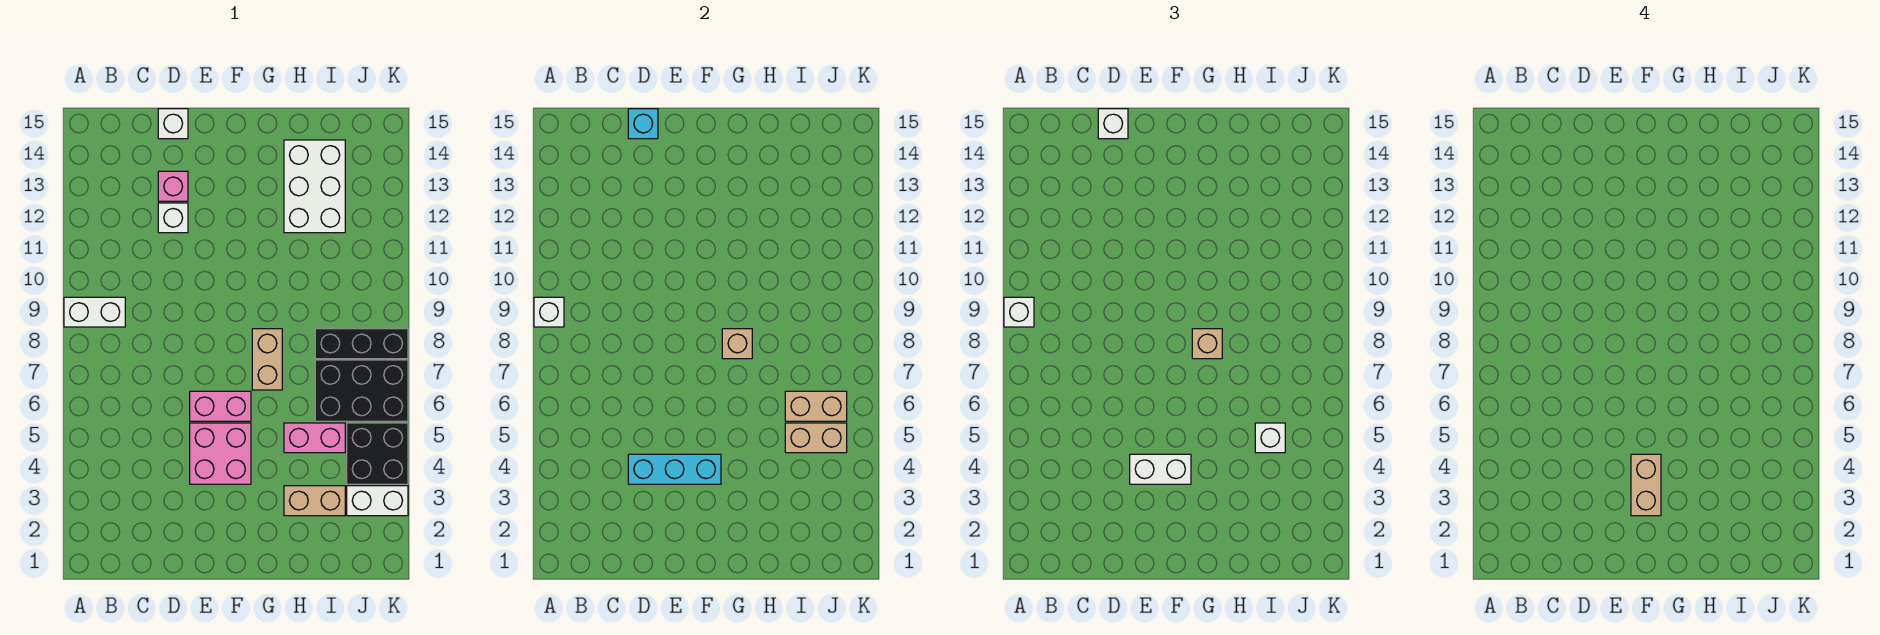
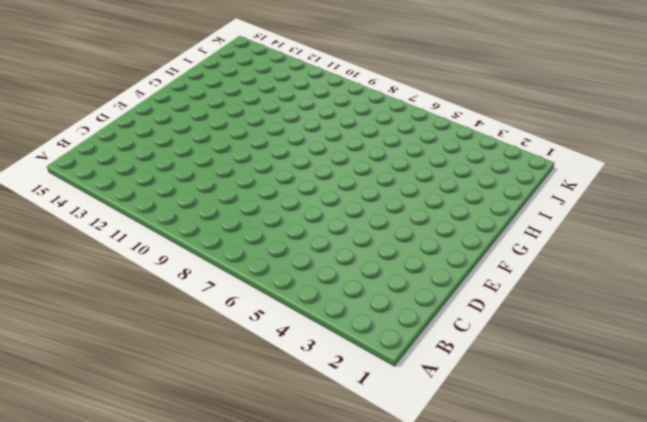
none -> white 1x2 brick [64,297,125,327]
none -> white 1x1 brick [158,203,188,233]
none -> pink 1x1 brick [158,171,188,201]

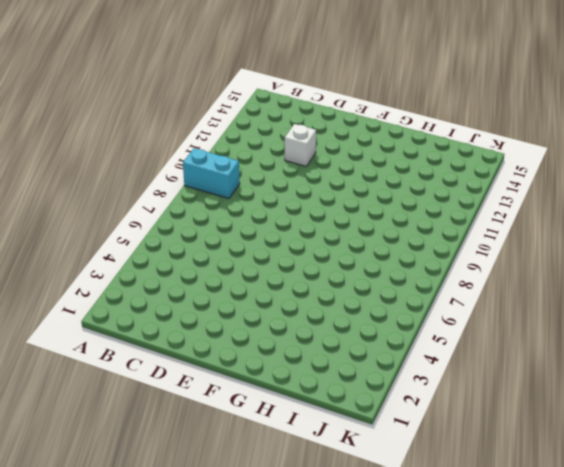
cyan 1x2 brick [183,148,240,198] -> white 1x2 brick [64,297,125,327]
none -> pink 1x1 brick [158,171,188,201]
none -> white 1x1 brick [158,109,188,139]
none -> pink 2x2 brick [190,423,251,484]

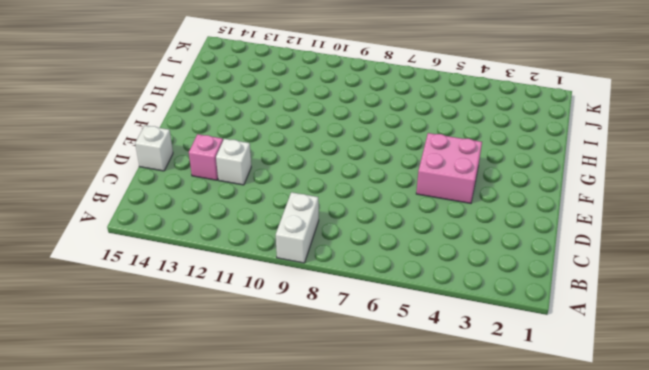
none -> pink 1x2 brick [190,391,251,421]
none -> tan 1x2 brick [252,329,282,390]
none -> tan 1x2 brick [284,486,345,516]

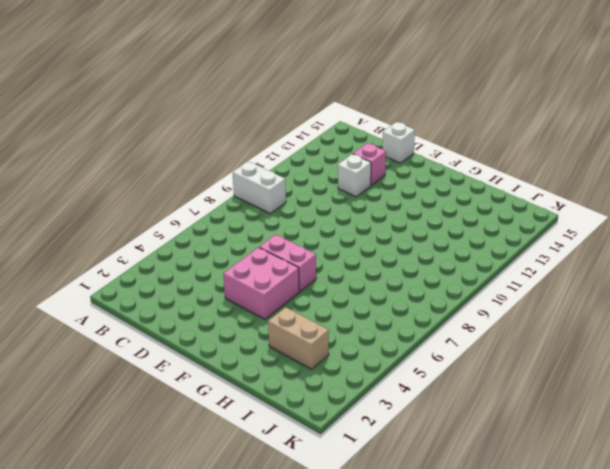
none -> tan 1x2 brick [252,329,282,390]
none -> pink 1x2 brick [284,423,345,453]
none -> white 2x3 brick [284,140,345,233]

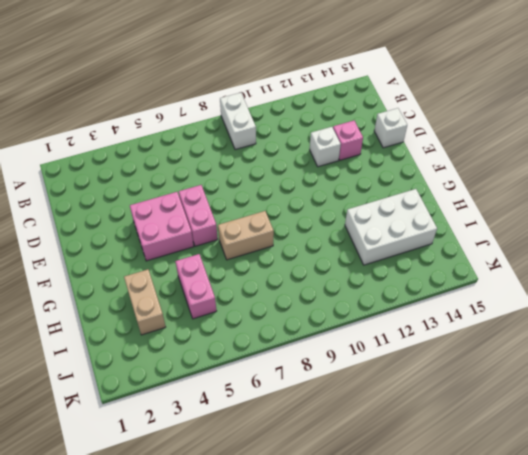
none -> black 2x3 brick [315,360,408,421]
none -> black 1x3 brick [315,329,408,359]
none -> white 1x2 brick [347,486,408,516]

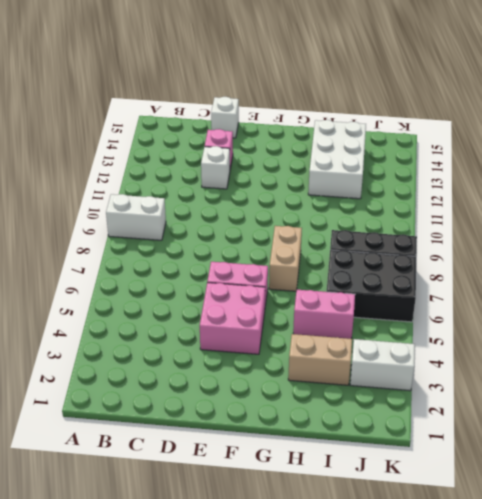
none -> black 2x2 brick [347,423,408,484]
none -> white 1x1 brick [534,297,564,327]
none -> cyan 1x3 brick [628,454,721,484]

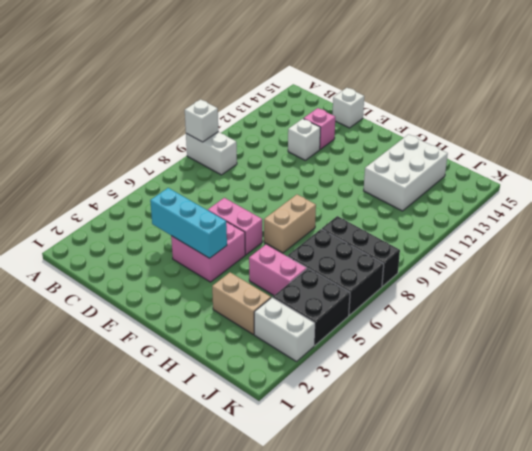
none -> cyan 1x1 brick [628,109,658,139]
none -> tan 1x1 brick [722,329,752,359]
none -> tan 1x2 brick [785,423,847,453]

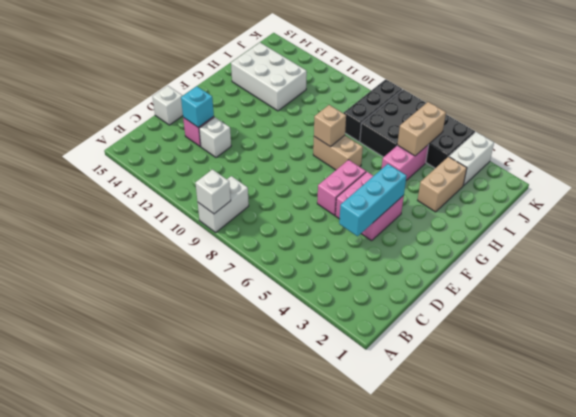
cyan 1x1 brick [181,86,214,127] -> cyan 1x1 brick moved to [628,109,658,139]
none -> tan 1x2 brick [785,391,847,421]
none -> white 1x1 brick [1004,297,1034,327]
none -> white 1x1 brick [1098,109,1128,139]

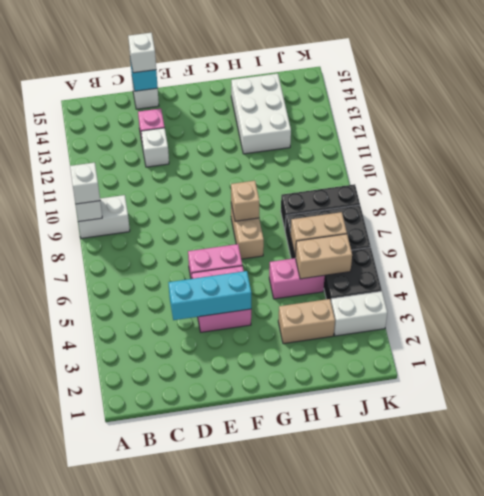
none -> white 1x2 brick [1130,454,1191,484]
none -> tan 1x1 brick [1192,329,1222,359]
none -> white 1x1 brick [1255,423,1285,453]

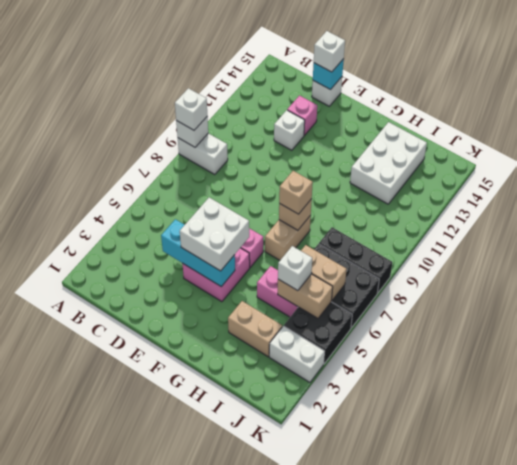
white 2x2 brick [180,197,249,271] -> white 1x2 brick [1130,454,1191,484]
none -> tan 1x2 brick [1631,454,1661,516]

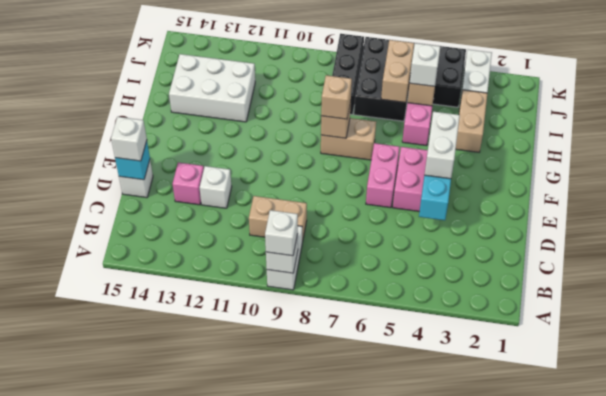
tan 1x2 brick [249,196,307,242] -> tan 1x2 brick moved to [1631,454,1661,516]

